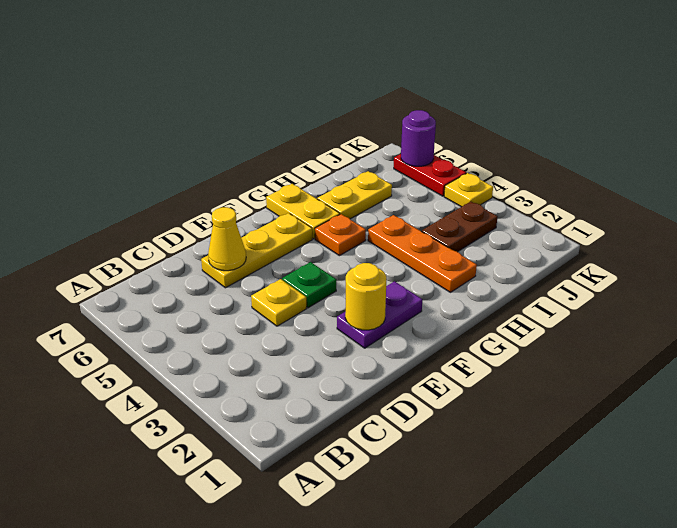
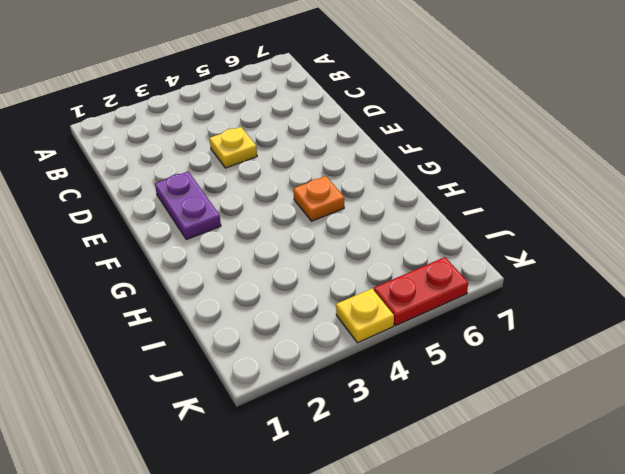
none -> yellow 1x3 plate [201,213,313,288]
none -> green 1x1 plate [282,262,336,308]
none -> yellow 1x2 plate [266,184,340,239]

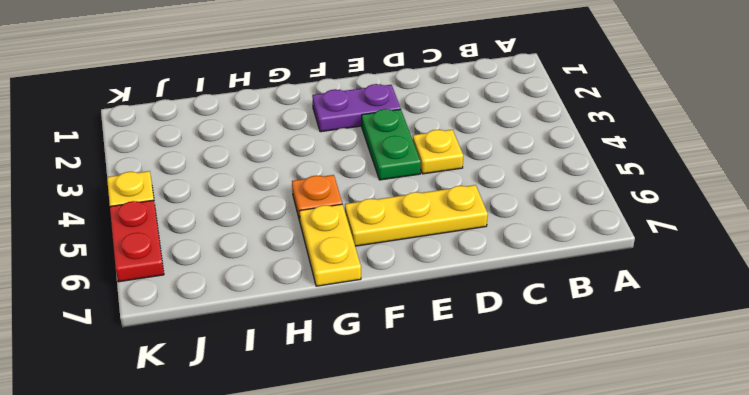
green 1x2 plate [362,109,421,180] -> green 1x1 plate [282,262,336,308]
none -> orange 1x3 plate [368,215,477,292]
none -> yellow 1x2 plate [317,171,392,219]
none -> brown 1x2 plate [422,202,498,252]

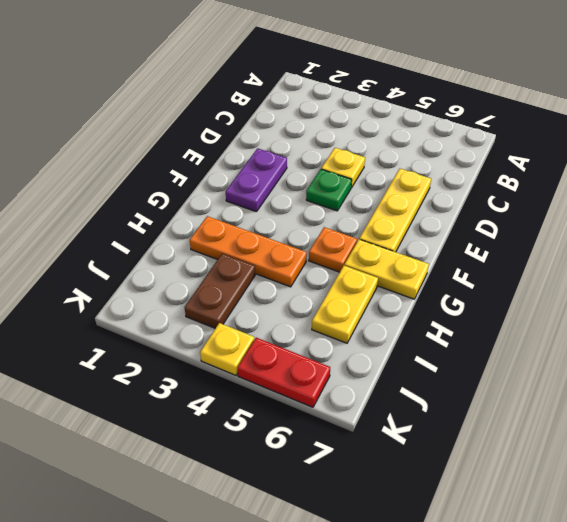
none -> yellow 1x1 cone [208,207,246,271]
none -> yellow 1x1 round brick [345,263,386,330]
none -> purple 1x1 round brick [401,110,436,166]

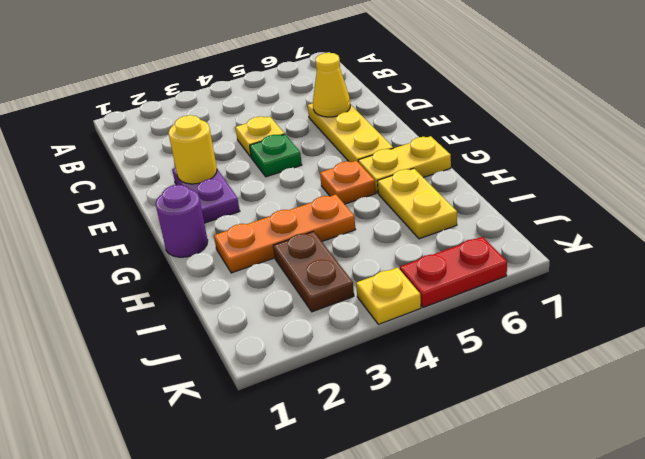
purple 1x1 round brick [155,185,208,257] -> purple 1x1 round brick moved to [401,110,436,166]

